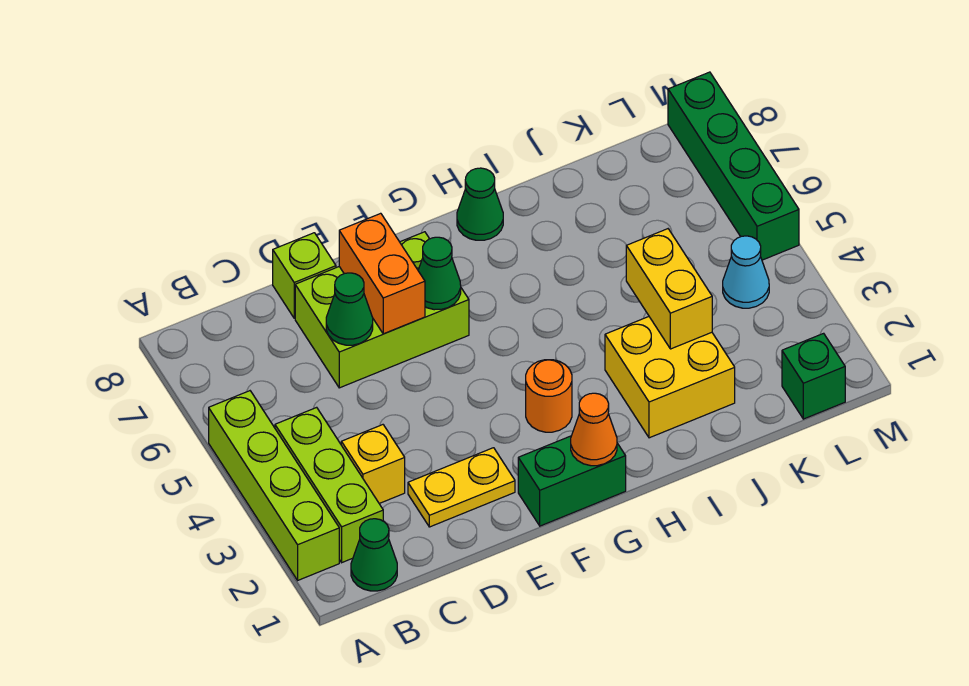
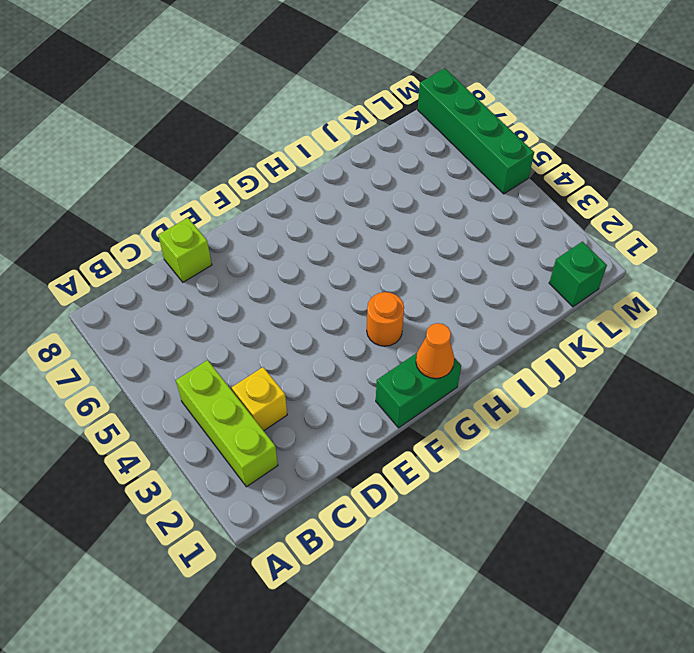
none -> lime 1x4 brick [209,391,339,580]
none -> green 1x1 cone [351,519,397,591]
none -> yellow 1x2 plate [408,448,515,527]

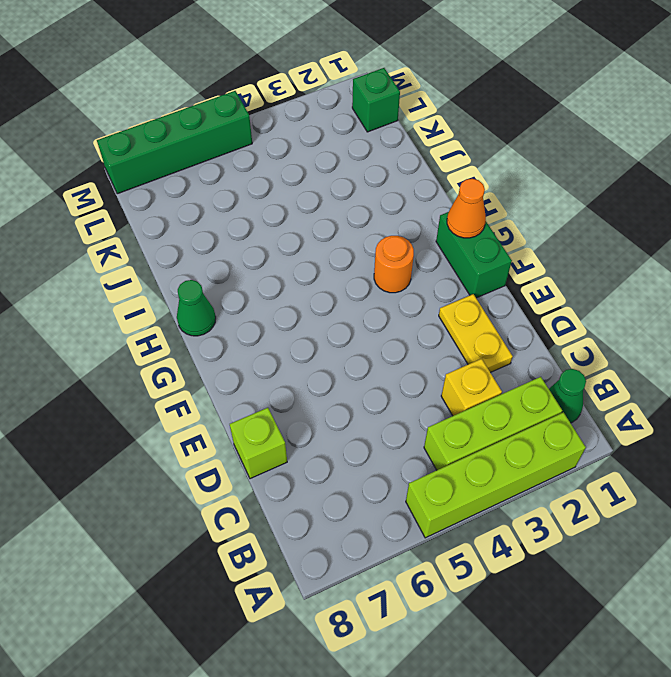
none -> lime 2x3 brick [295,232,469,388]
none -> yellow 2x2 brick [605,317,735,438]
none -> cyan 1x1 cone [723,236,769,308]

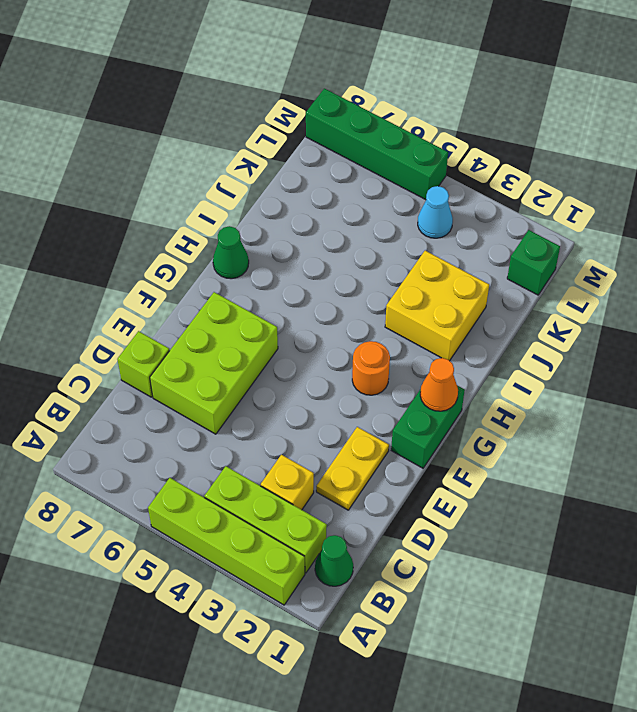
none -> green 1x1 cone [326,273,373,345]
none -> orange 1x2 brick [339,213,425,334]
none -> green 1x1 cone [418,237,461,310]

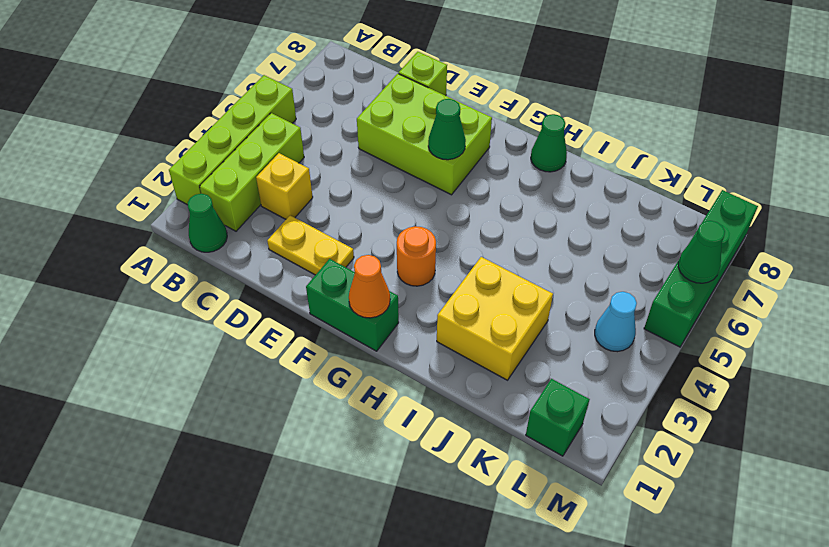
green 1x1 cone [678,221,725,283] -> green 1x1 cone moved to [326,273,373,345]
none -> orange 1x2 brick [339,213,425,334]
none -> yellow 1x2 brick [626,229,712,349]

